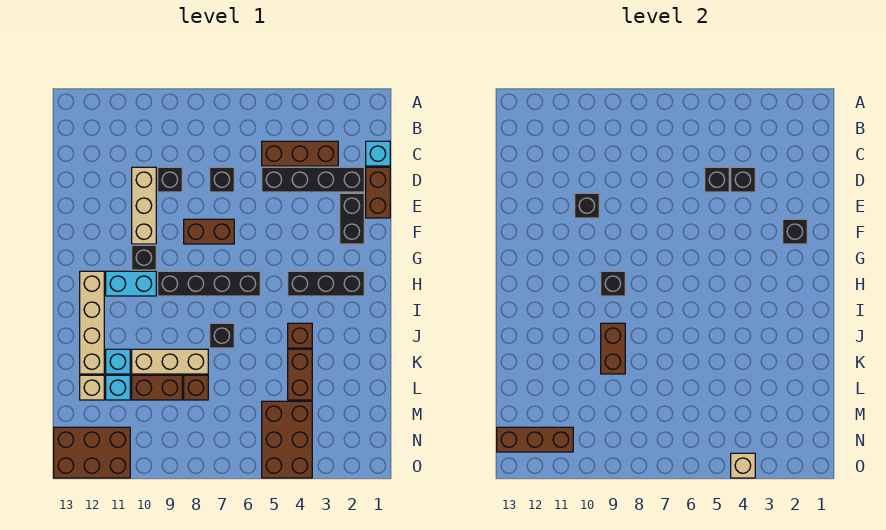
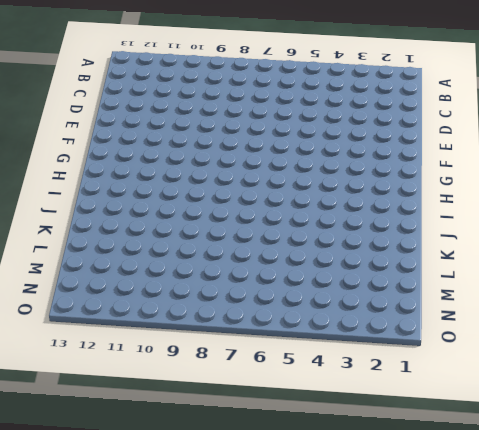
none -> cyan 1x1 brick [366,141,390,166]
none -> brown 1x3 brick [262,141,338,166]
none -> brown 1x2 brick [366,167,390,218]
none -> black 1x4 brick [262,167,364,192]

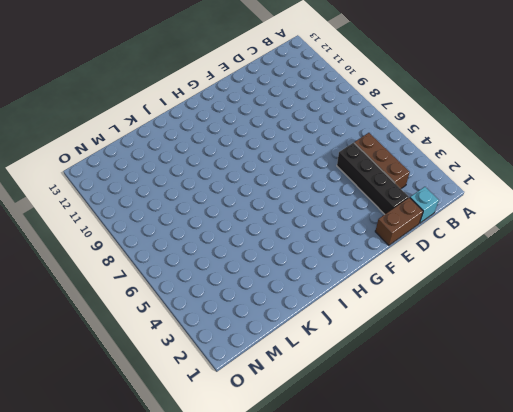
none -> black 1x1 brick [210,167,234,192]
none -> black 1x1 brick [158,167,182,192]
none -> tan 1x3 brick [132,167,156,244]
none -> black 1x2 brick [340,193,364,244]

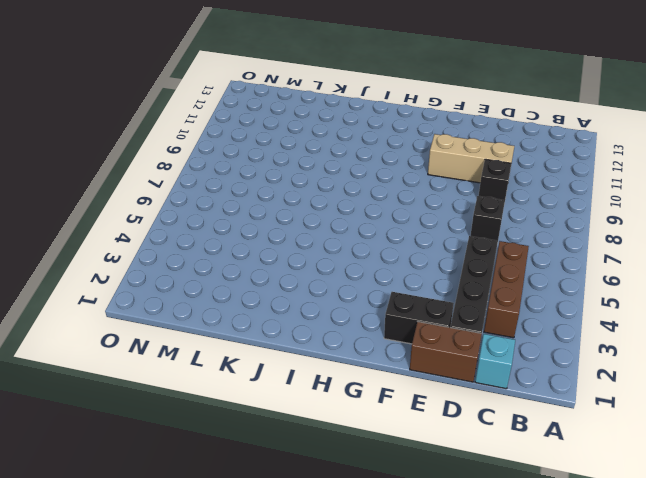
none -> brown 1x2 brick [184,219,234,244]
none -> black 1x1 brick [132,245,156,270]
none -> black 1x3 brick [288,271,364,296]
none -> black 1x4 brick [158,271,260,296]

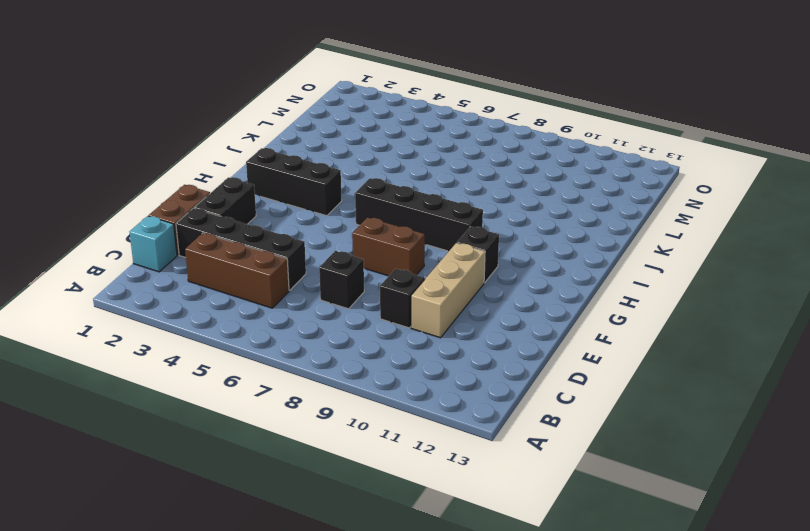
none -> cyan 1x2 brick [106,271,156,296]
none -> tan 1x4 brick [80,271,104,374]
none -> brown 1x1 brick [288,323,312,348]
none -> black 1x1 brick [210,323,234,348]

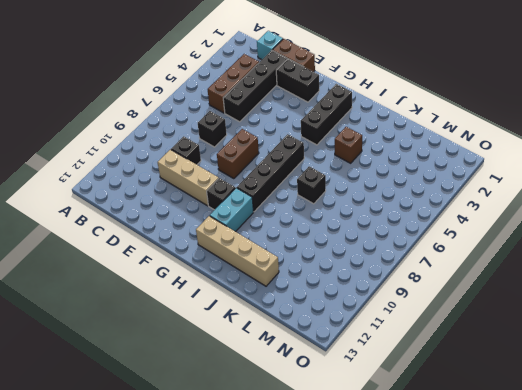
none -> brown 1x2 brick [288,349,312,400]
none -> tan 1x3 brick [132,349,208,374]
none -> cyan 1x1 brick [106,349,130,374]
none -> brown 1x1 brick [184,375,208,400]

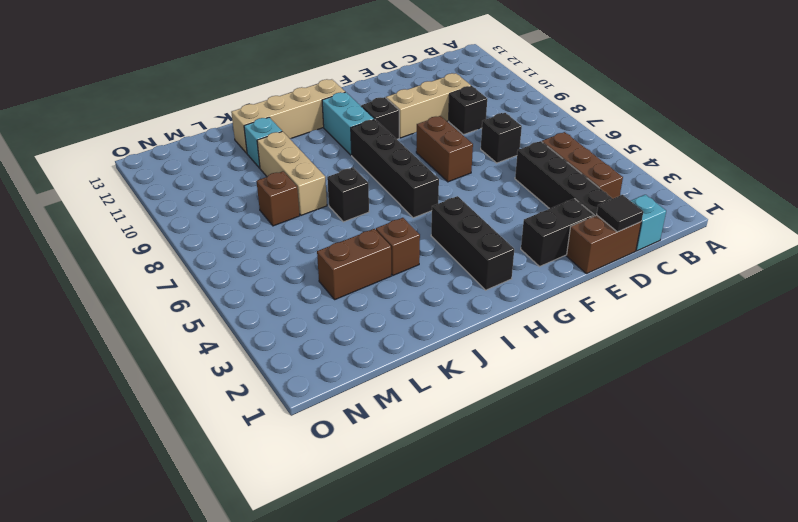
black 1x1 tile [597,195,643,232] -> none
none -> brown 1x2 brick [132,375,182,400]
none -> cyan 1x1 brick [106,375,130,400]
none -> tan 1x1 brick [80,375,104,400]
none -> brown 2x3 brick [262,401,312,478]

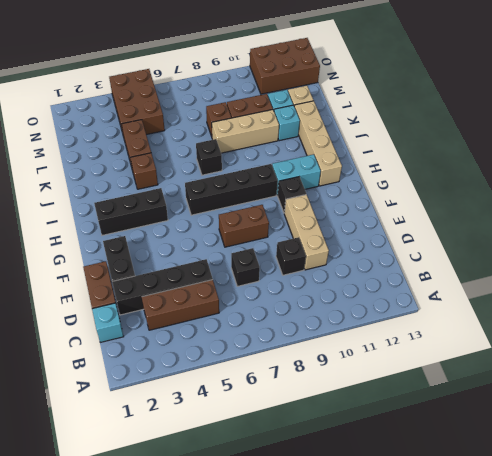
none -> black 1x1 brick [731,167,755,192]
none -> black 1x1 brick [705,167,729,192]
none -> black 1x1 brick [575,193,599,218]
none -> black 1x1 brick [783,219,807,244]

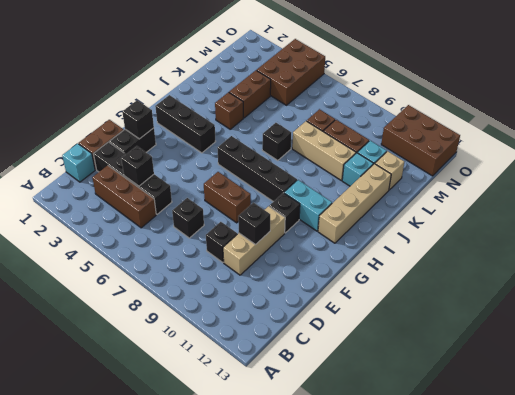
none -> black 1x1 brick [705,167,729,192]
none -> black 1x1 brick [601,271,625,296]
none -> brown 1x2 brick [601,323,625,374]
none -> brown 1x3 brick [497,427,573,452]

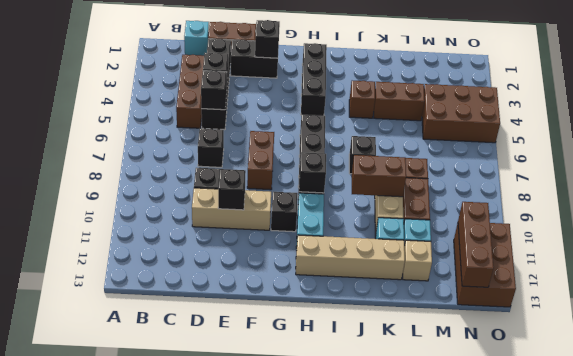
none -> tan 1x1 brick [731,453,755,478]

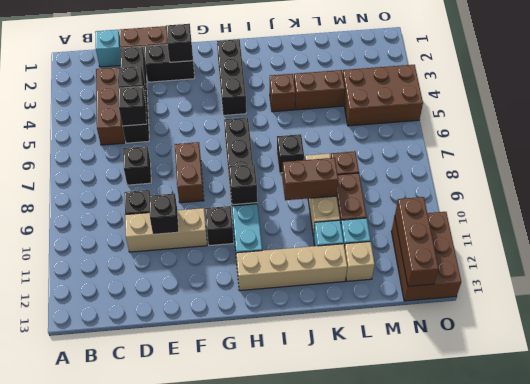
none -> tan 1x1 brick [731,453,755,478]

